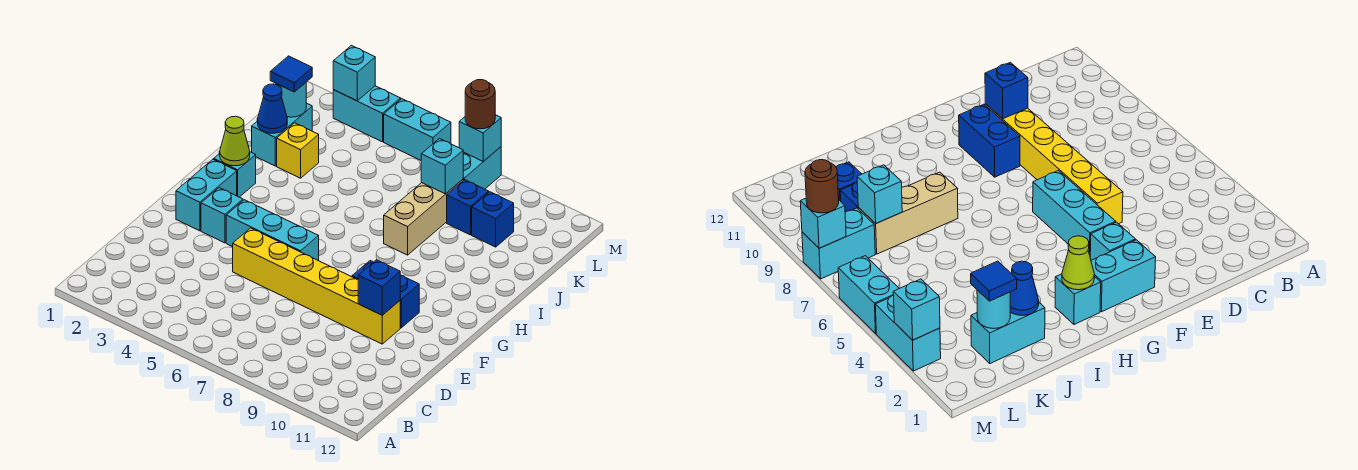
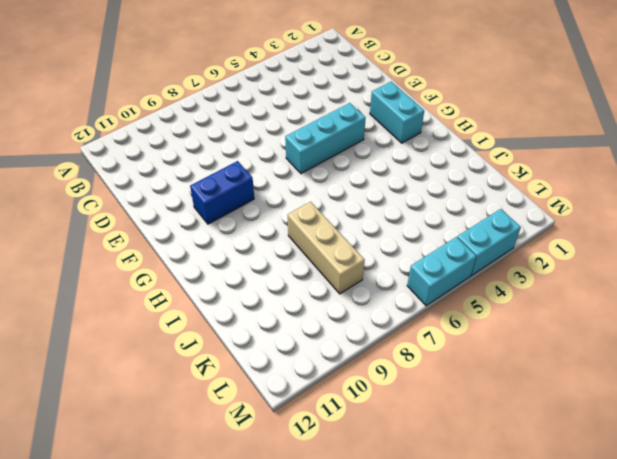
none -> yellow 1x6 brick [233,228,400,344]
none -> cyan 1x1 brick [201,188,243,243]
none -> cyan 1x1 brick [214,152,256,197]

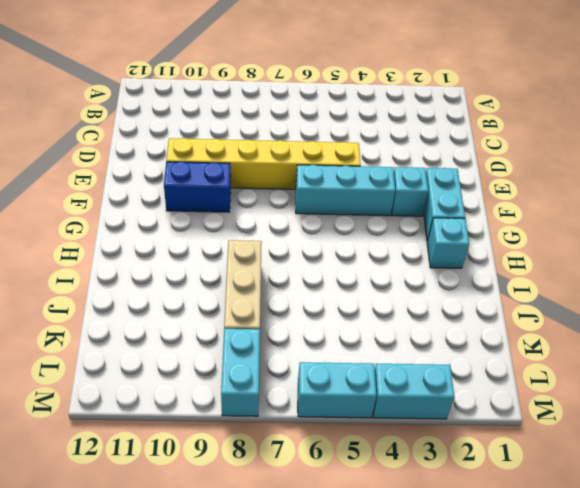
none -> cyan 1x2 brick [252,103,312,166]
none -> yellow 1x1 brick [277,123,319,178]
none -> blue 1x1 brick [447,180,489,235]

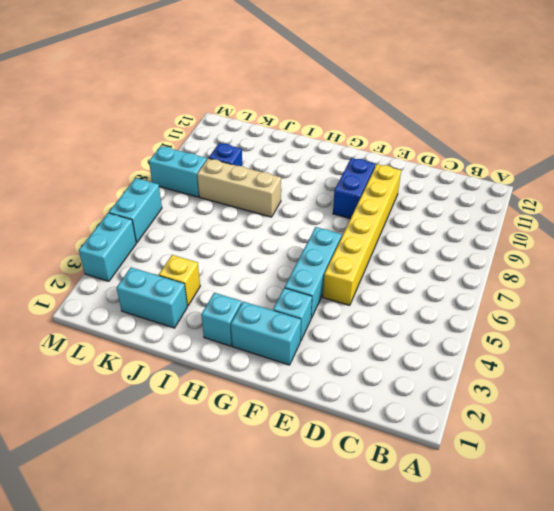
none -> blue 1x1 brick [472,192,514,247]
none -> blue 1x1 brick [358,260,400,315]
none -> lime 1x1 cone [220,116,250,166]

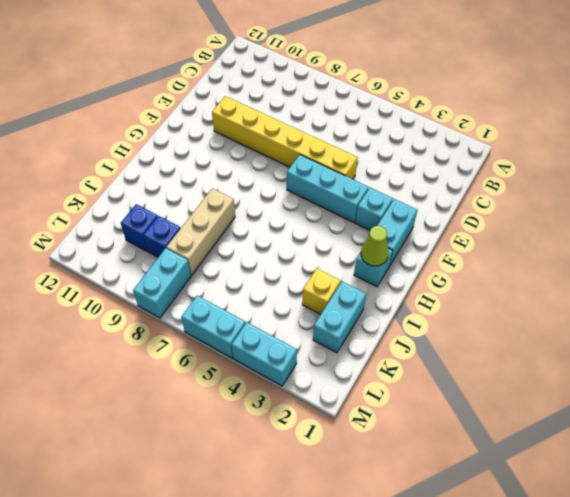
none -> blue 1x2 brick [352,261,419,328]
none -> blue 1x1 brick [358,260,400,315]
none -> blue 1x1 cone [258,84,287,133]

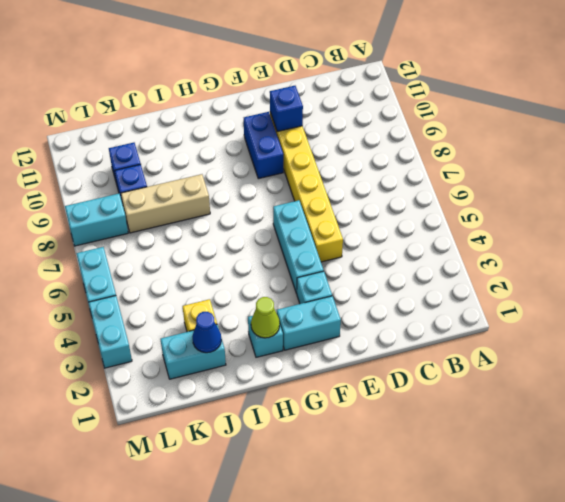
none -> cyan 1x1 round brick [276,83,306,117]
none -> cyan 1x1 brick [421,139,463,194]
none -> cyan 1x1 brick [333,46,375,101]

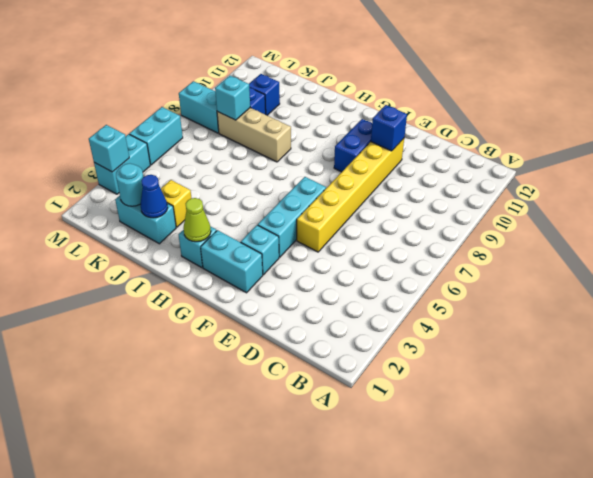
none -> cyan 1x1 brick [459,115,501,161]
none -> blue 1x1 tile [270,56,312,92]
none -> brown 1x1 round brick [465,80,495,129]

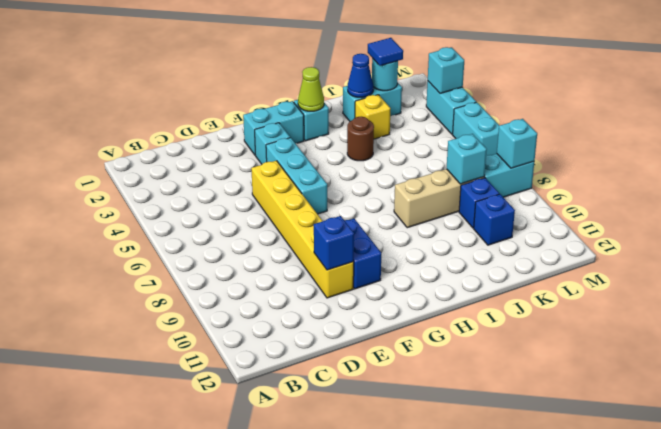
brown 1x1 round brick [347,117,374,161] -> brown 1x1 round brick moved to [465,80,495,129]

